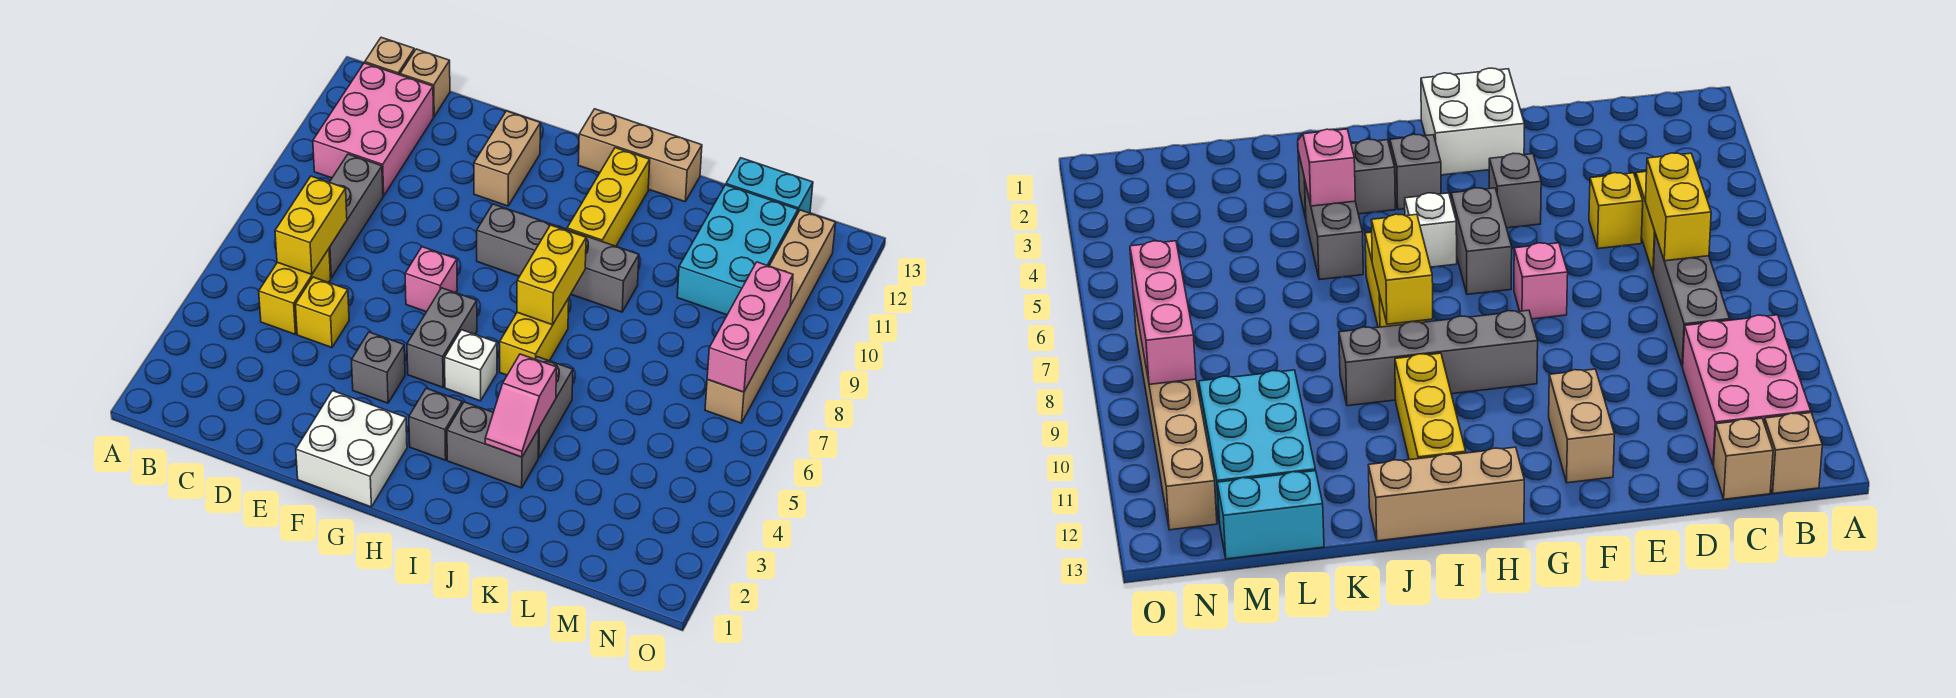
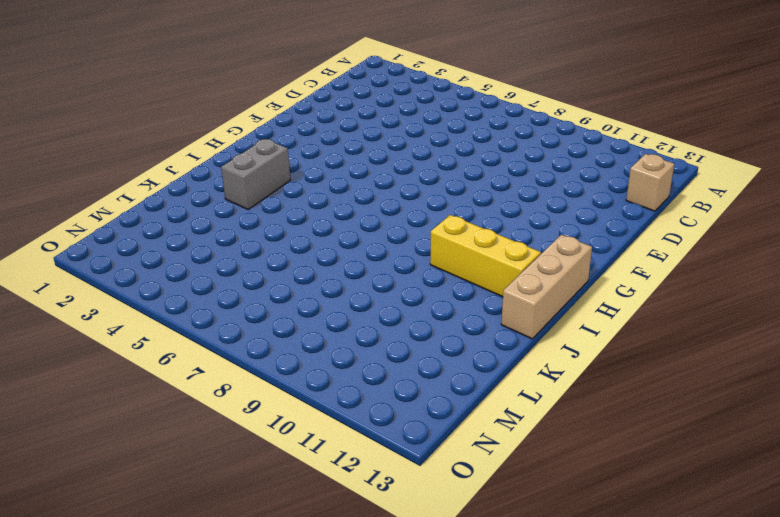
none -> pink 2x3 brick [313,63,434,196]
none -> tan 1x1 brick [365,37,414,75]
none -> yellow 1x2 brick [259,249,331,334]

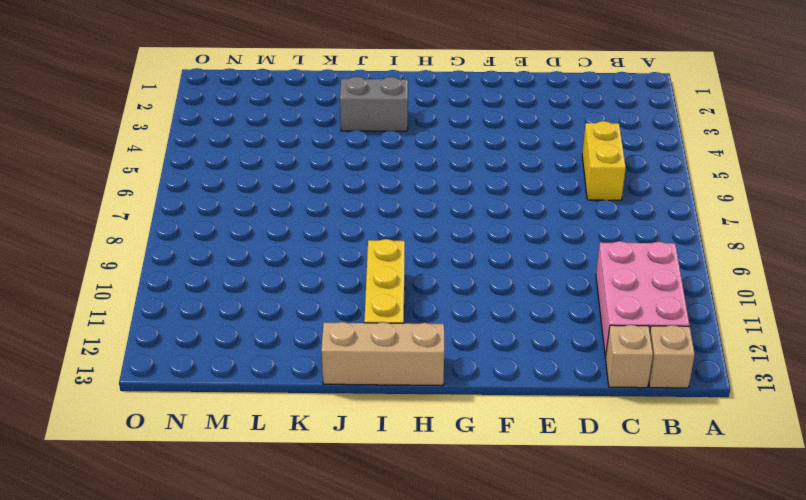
none -> grey 1x3 brick [329,154,383,278]
none -> yellow 1x1 brick [295,277,349,348]
none -> white 2x2 brick [296,391,407,507]

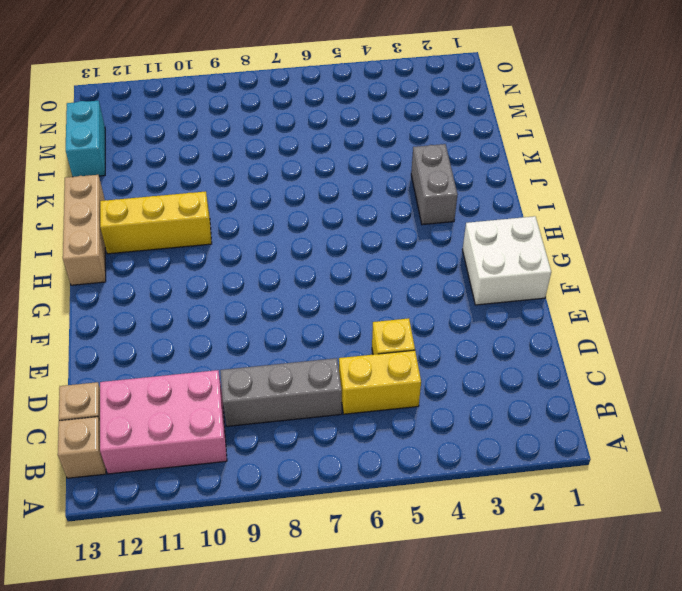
none -> grey 1x1 brick [352,332,405,403]
none -> pink 1x1 brick [405,247,457,312]
none -> tan 1x2 brick [474,111,540,206]

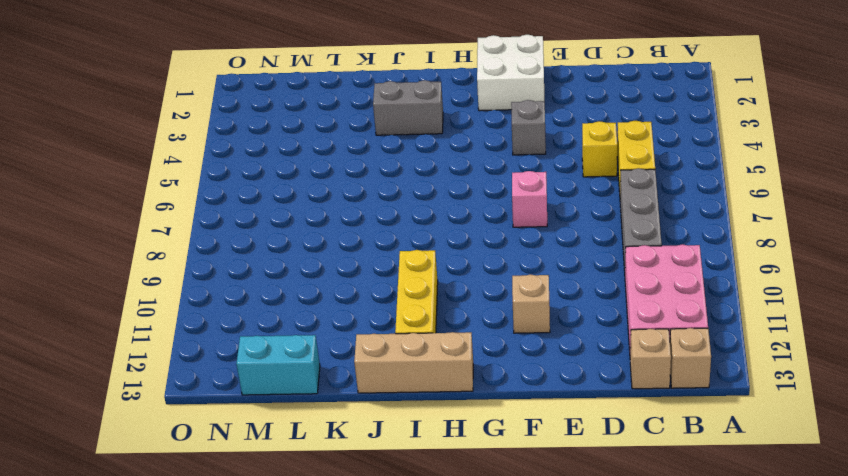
tan 1x1 brick [512,274,550,333] -> tan 1x2 brick [474,111,540,206]
none -> grey 1x2 brick [407,288,477,387]
none -> grey 1x4 brick [477,204,639,312]
none -> grey 1x1 brick [409,388,462,460]

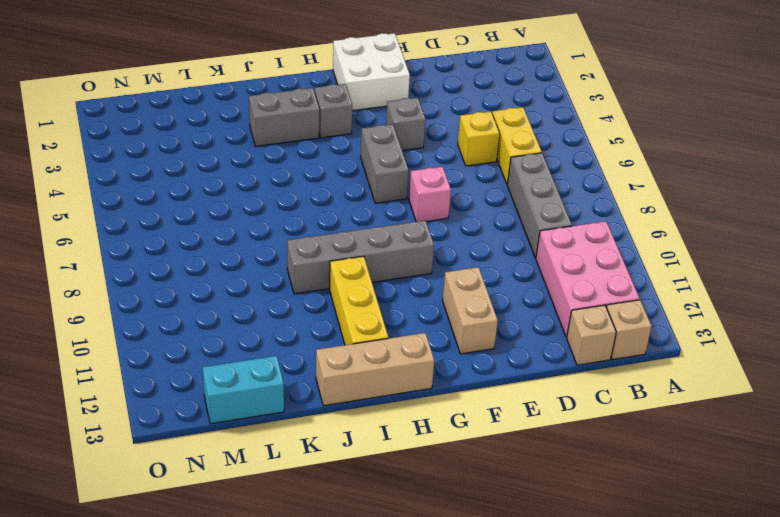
none -> white 1x1 brick [445,330,497,401]
none -> yellow 1x2 brick [500,298,569,375]
none -> grey 1x2 brick [535,357,573,458]

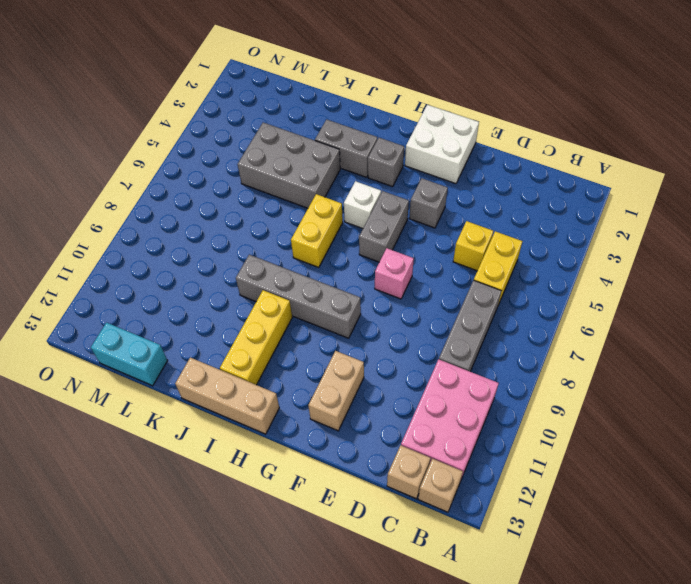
grey 2x3 brick [238,123,340,208] -> grey 1x2 brick [535,357,573,458]
none -> cyan 2x3 brick [677,185,798,315]
none -> tan 1x6 brick [705,210,836,423]
none -> yellow 1x2 brick [275,176,347,275]

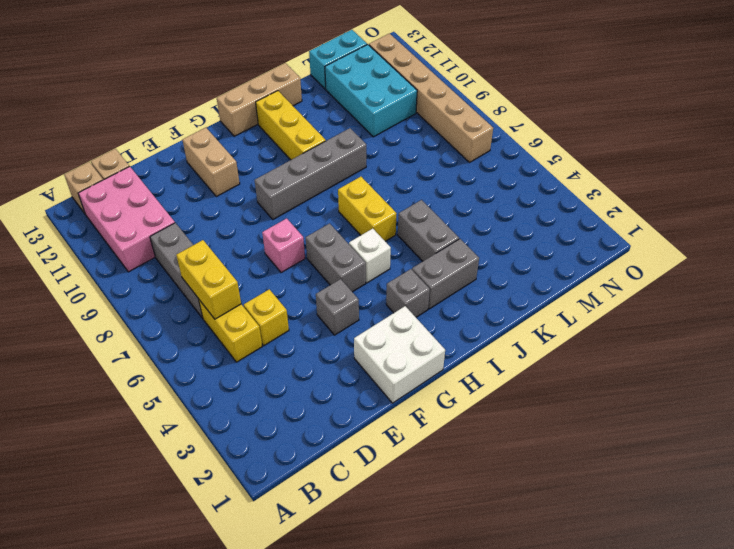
none -> yellow 1x2 brick [517,225,586,325]
none -> pink 1x2 slope [485,354,557,457]
none -> pink 1x3 brick [707,262,793,392]

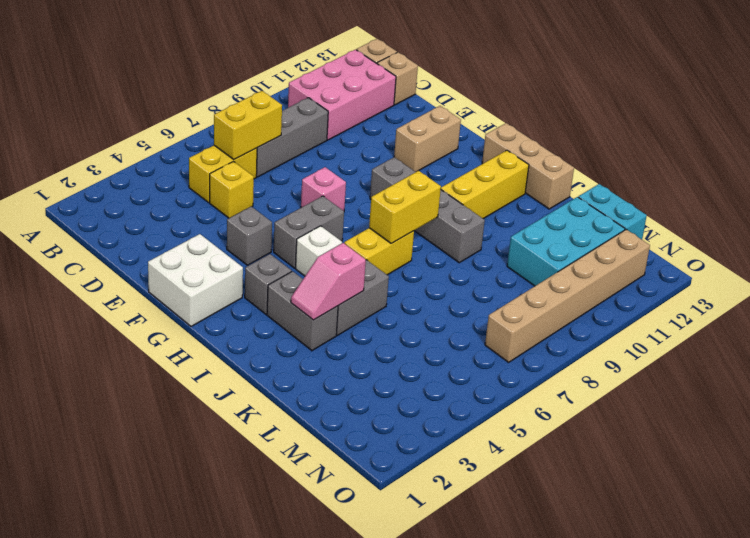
none -> pink 1x3 brick [707,262,793,392]

